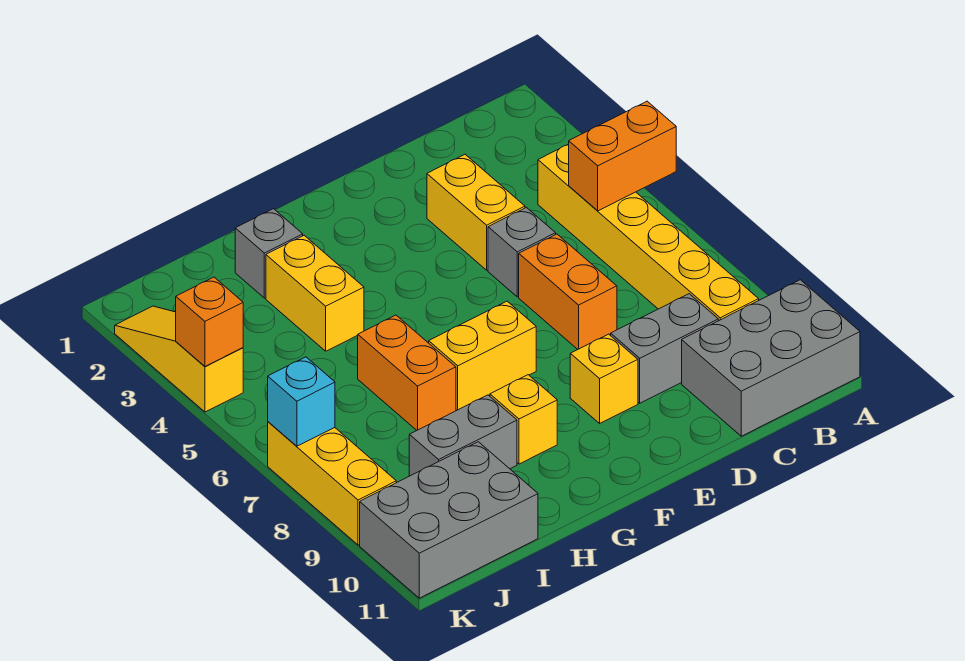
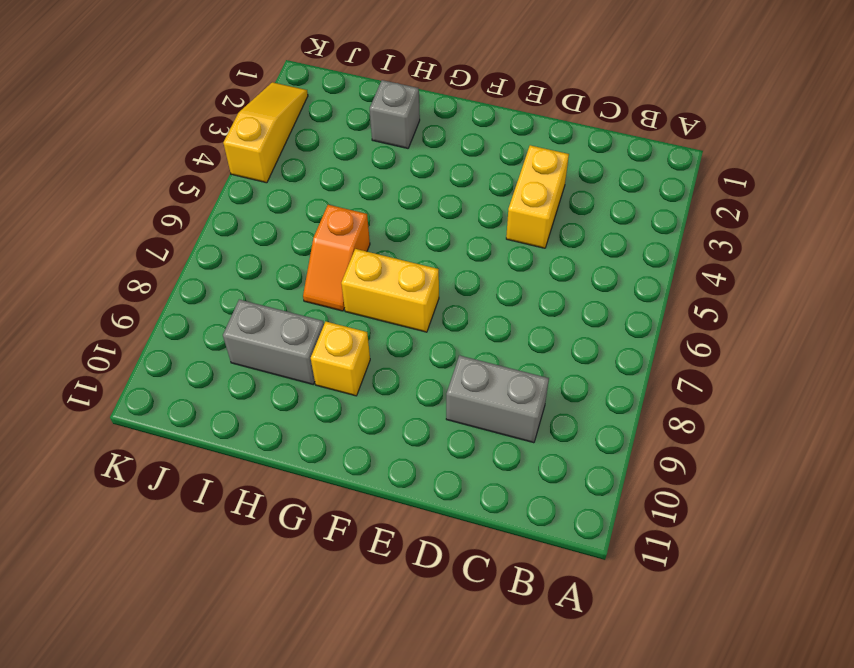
orange 1x2 slope [303,205,370,311] -> orange 1x2 brick [358,315,456,430]
none -> grey 2x3 brick [682,280,860,436]
none -> yellow 1x6 brick [538,144,759,321]
none -> grey 1x1 brick [488,208,556,297]

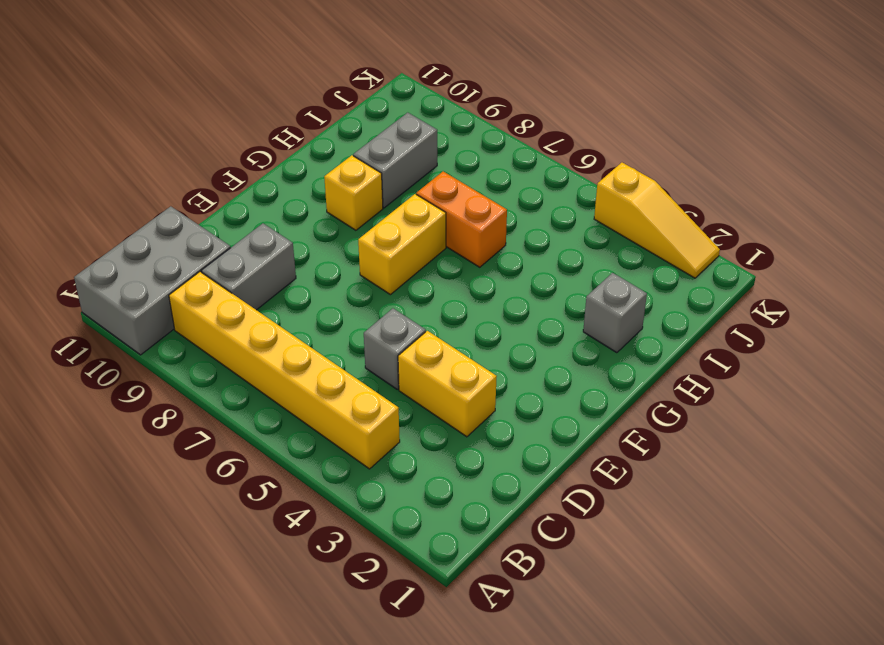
none -> orange 1x2 brick [519,234,617,349]
none -> yellow 1x1 brick [570,334,638,423]
none -> yellow 1x2 brick [266,235,364,351]

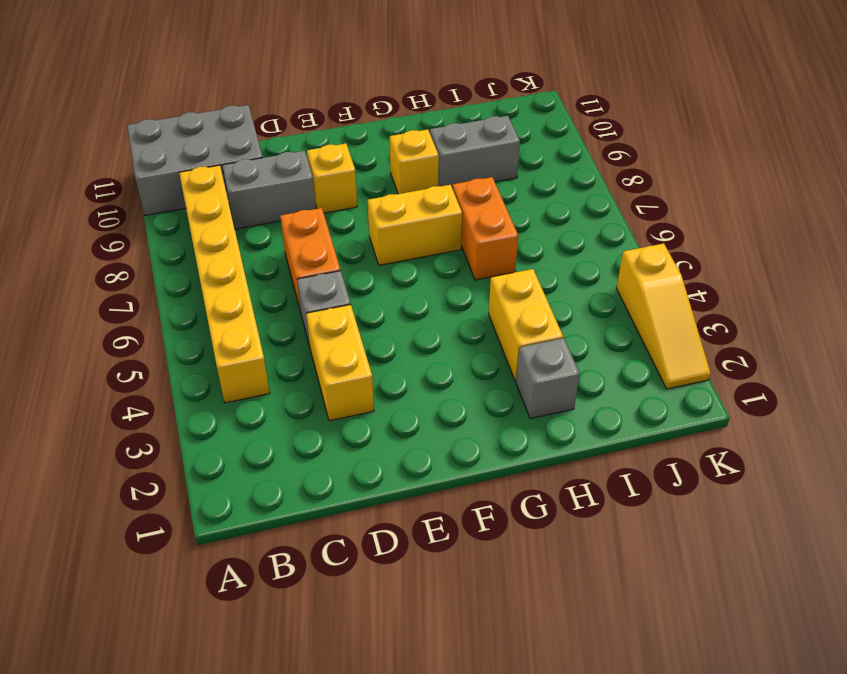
none -> grey 2x3 brick [360,442,538,598]
none -> yellow 1x3 brick [268,422,396,545]
none -> orange 1x2 brick [569,101,676,211]

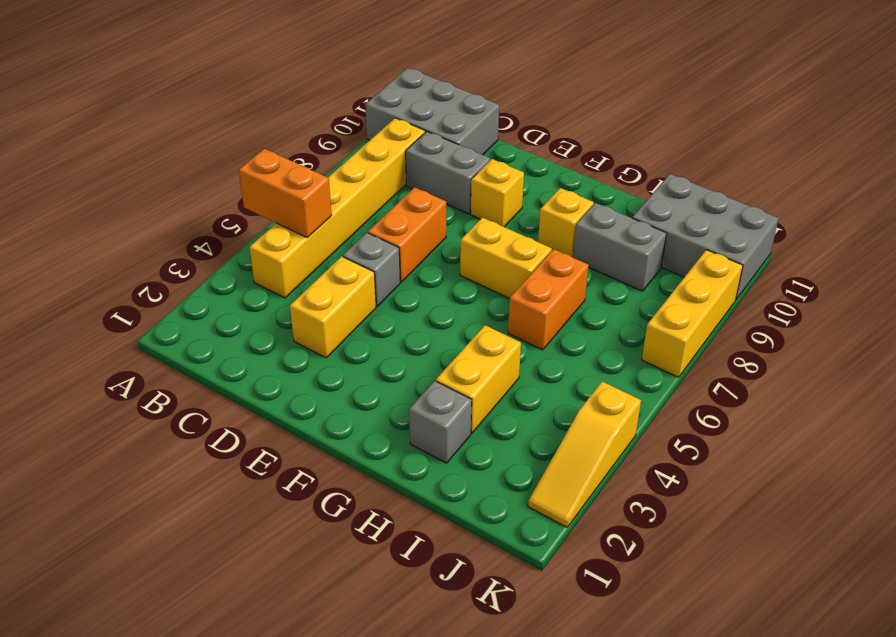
none -> orange 1x1 brick [176,277,243,366]
none -> cyan 1x1 brick [268,357,335,446]

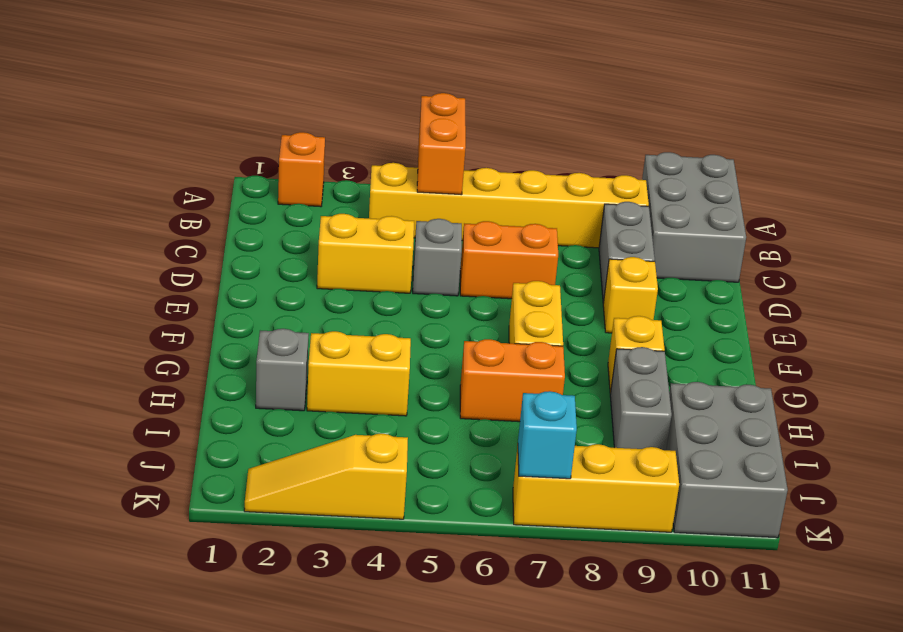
orange 1x1 brick [278,132,325,207] -> orange 1x1 brick moved to [176,277,243,366]

